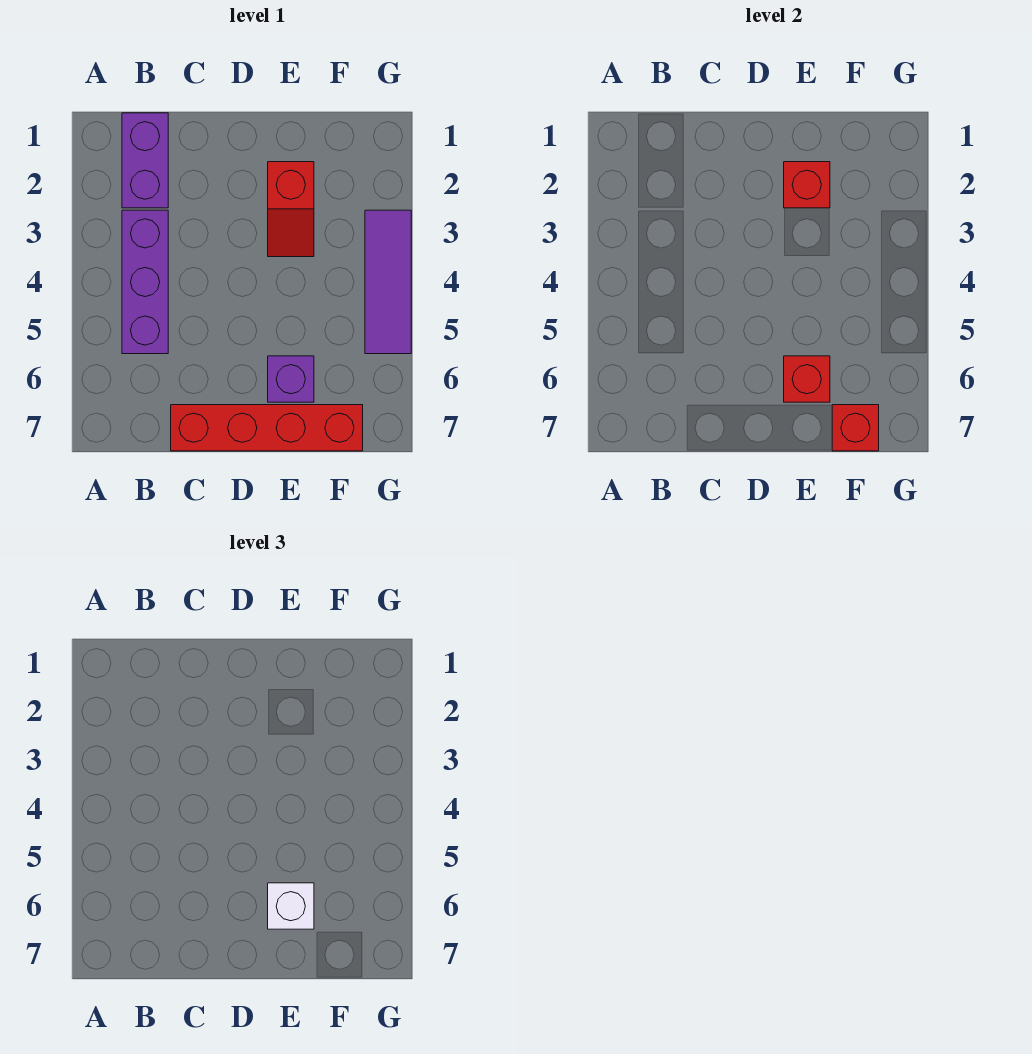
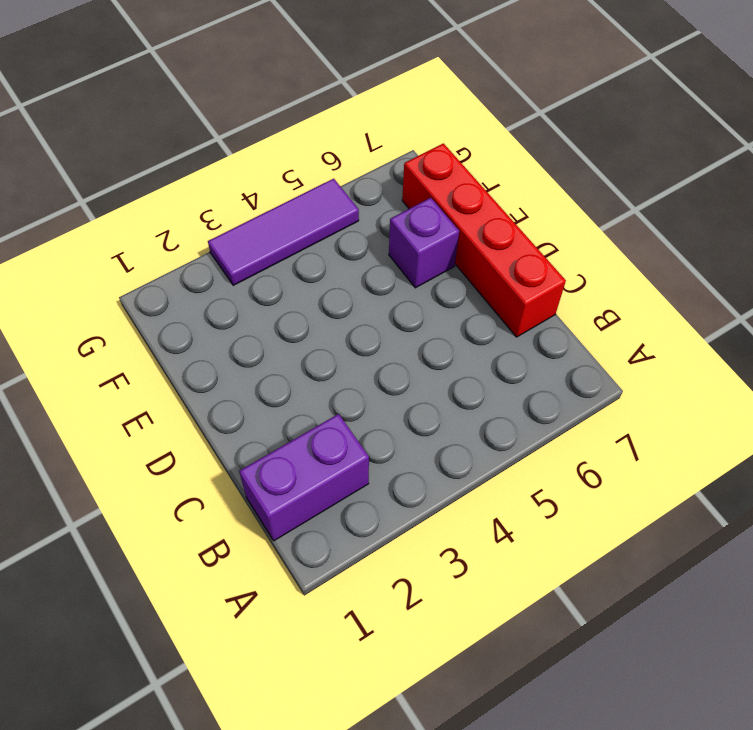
none -> purple 1x3 brick [122,210,168,354]
none -> red 1x2 slope [268,162,314,257]

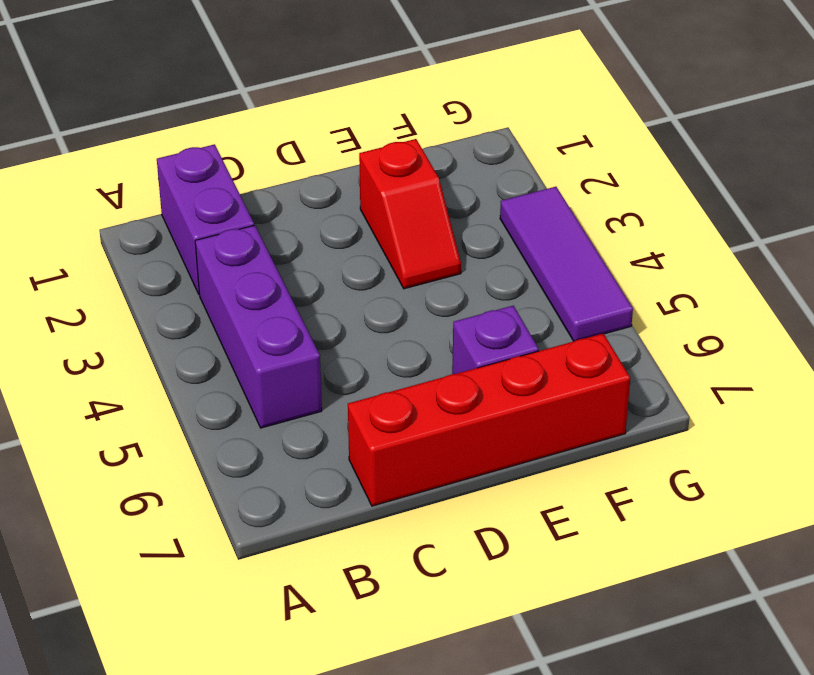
none -> red 1x1 brick [784,162,830,208]
none -> red 1x1 brick [784,356,830,402]

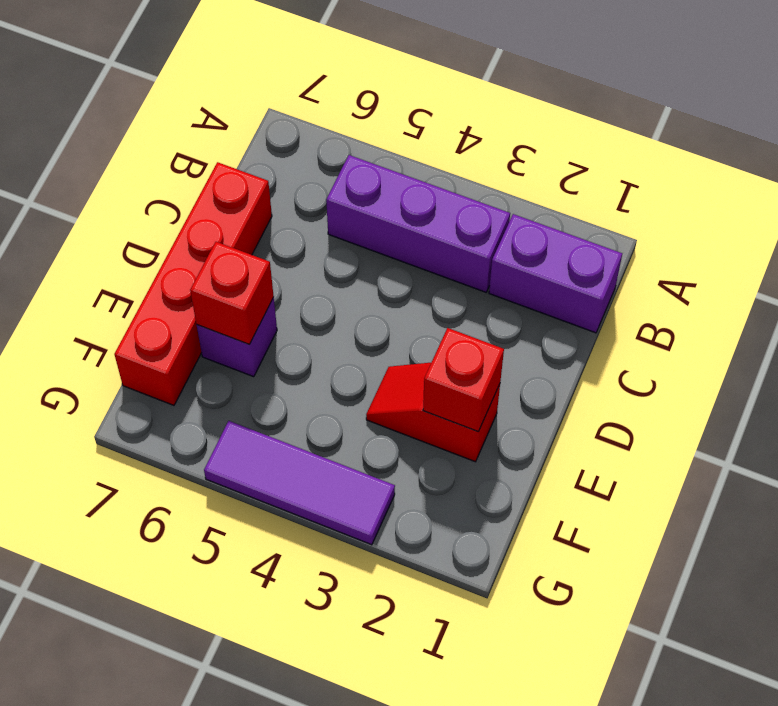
none -> red 1x1 brick [832,405,879,451]
none -> white 1x1 brick [268,883,314,929]

